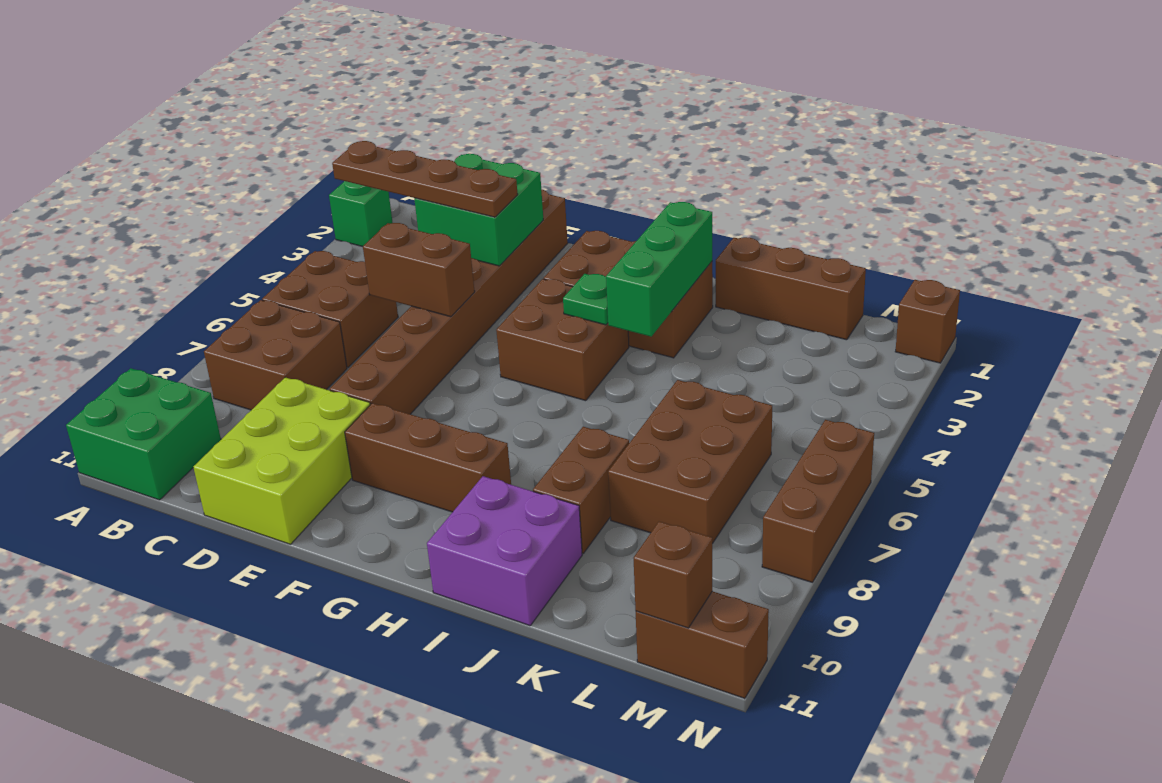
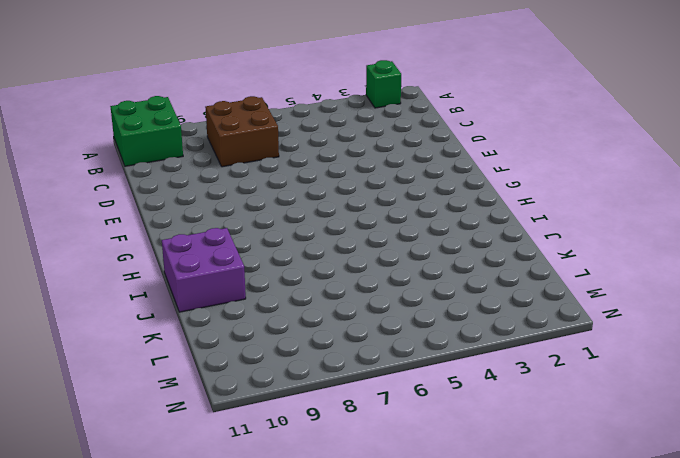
none -> brown 2x2 brick [262,251,398,367]
none -> lime 2x3 brick [193,377,370,544]
none -> brown 1x8 brick [330,189,568,414]

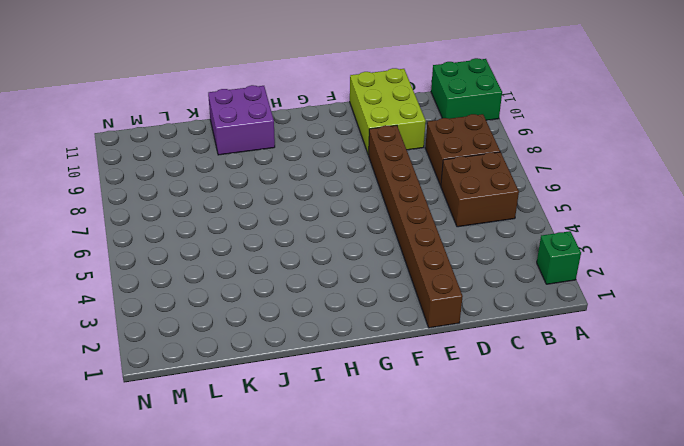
none -> brown 1x3 brick [345,403,511,512]
none -> brown 2x3 brick [544,231,713,358]
none -> brown 2x2 brick [496,279,629,401]

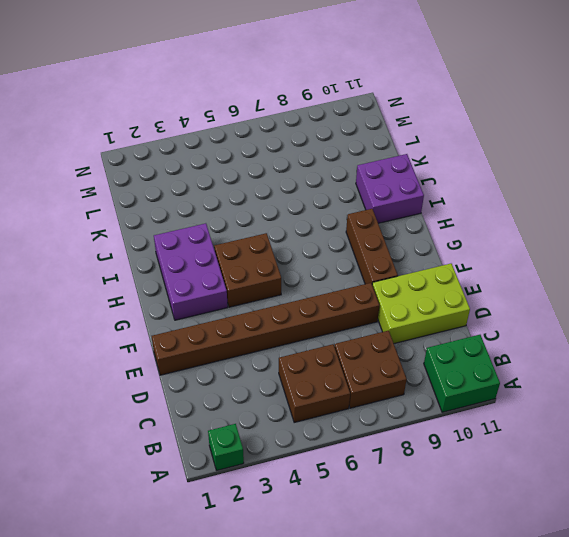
purple 2x3 brick [154,223,228,320] -> brown 2x3 brick [544,231,713,358]
none -> brown 1x3 brick [716,237,866,340]
none -> brown 1x2 brick [533,427,629,553]
none -> brown 2x3 brick [608,380,772,543]

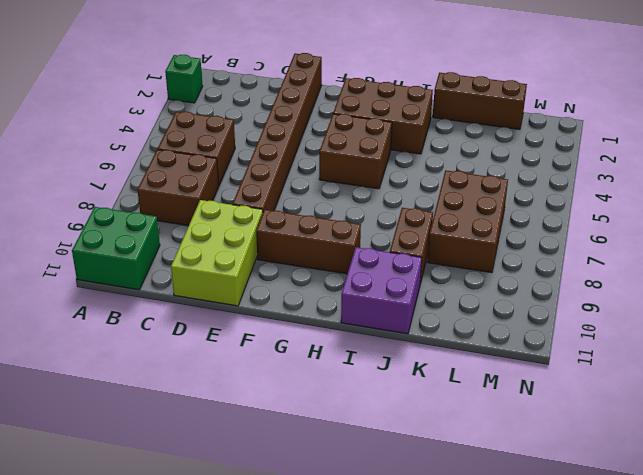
none -> brown 1x2 brick [636,591,769,698]
none -> brown 1x1 brick [895,280,960,363]
none -> brown 1x3 brick [762,420,874,582]

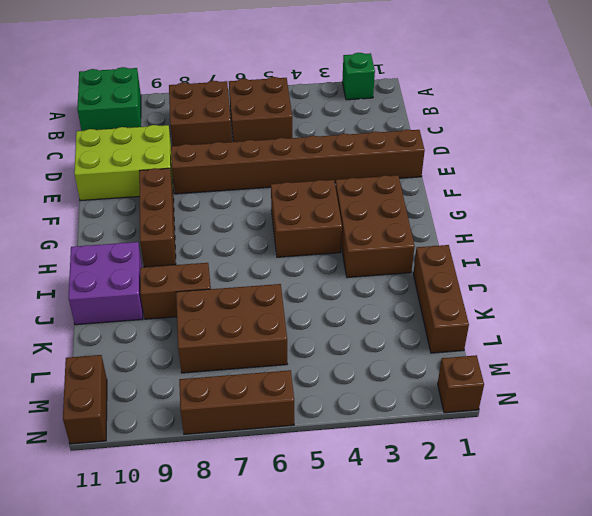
none -> green 2x2 brick [414,154,543,266]
none -> brown 1x2 brick [363,223,475,317]
none -> green 1x1 plate [563,274,608,325]

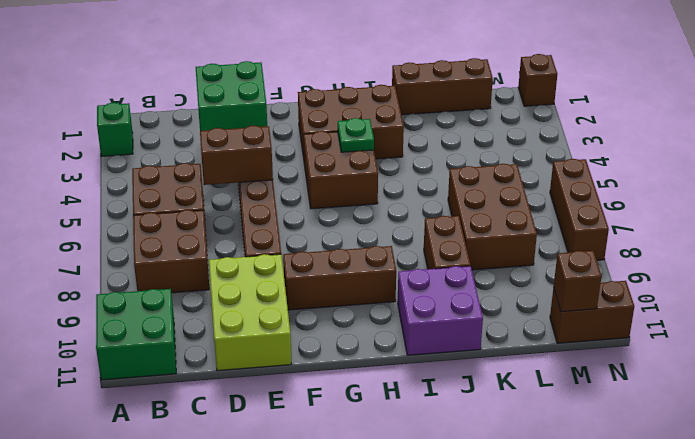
none -> green 1x3 brick [606,202,712,337]
none -> brown 1x4 plate [332,141,518,217]

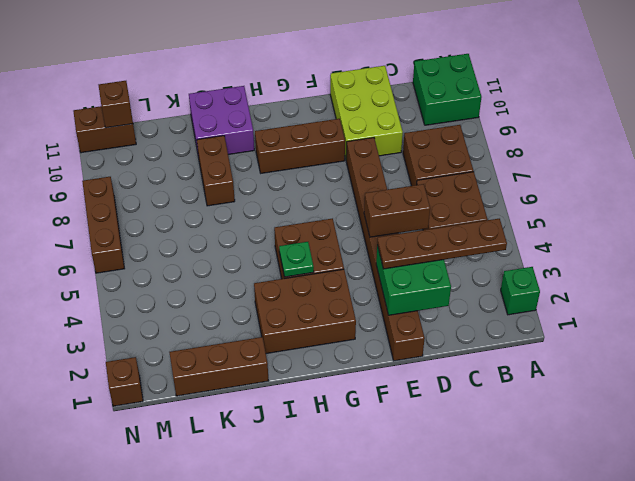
none -> brown 2x3 brick [608,380,772,543]
none -> green 1x3 brick [606,202,712,337]

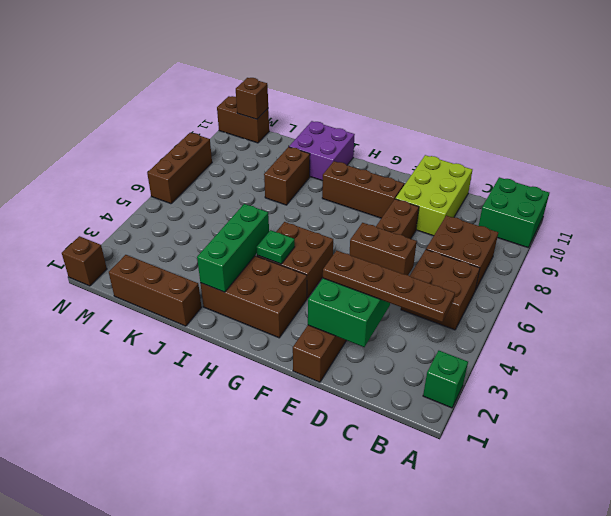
none -> brown 2x3 brick [608,380,772,543]

